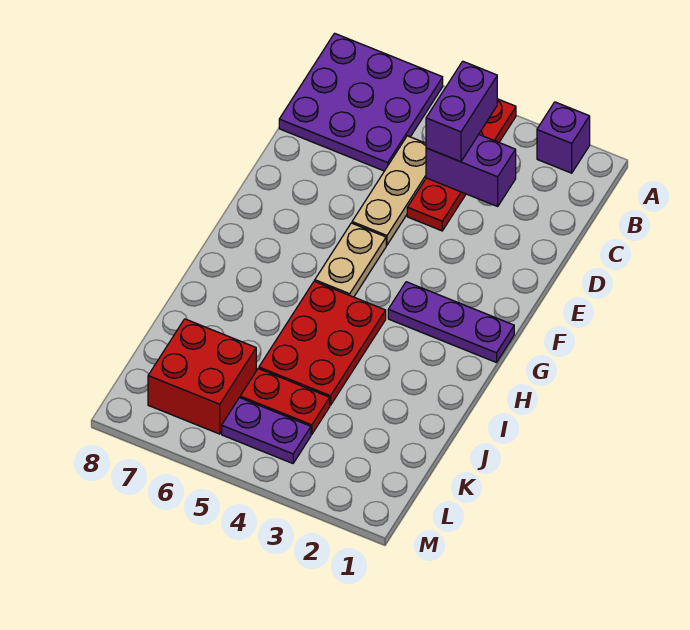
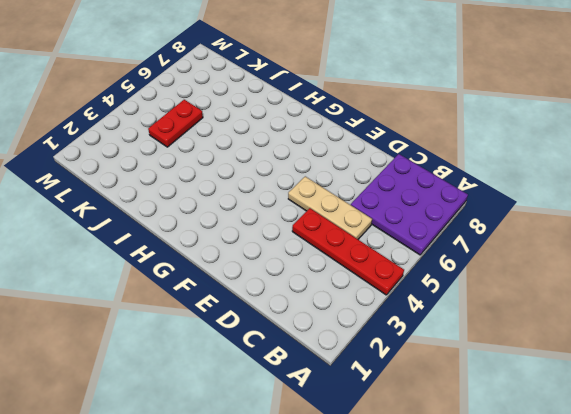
none -> purple 1x1 brick [537,102,590,173]
none -> tan 1x2 plate [315,223,386,297]
none -> purple 1x3 plate [388,282,514,363]

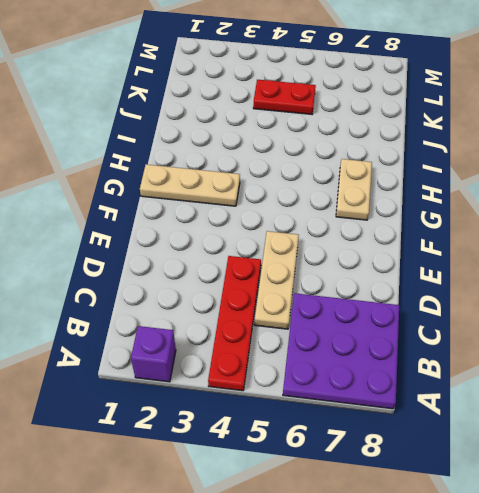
tan 1x3 plate [140,164,240,206] -> purple 1x3 plate [388,282,514,363]
tan 1x2 plate [336,159,372,220] -> tan 1x2 plate moved to [315,223,386,297]
none -> red 2x3 plate [259,281,386,405]
none -> red 2x2 brick [148,319,256,434]
none -> purple 1x2 plate [222,398,311,463]

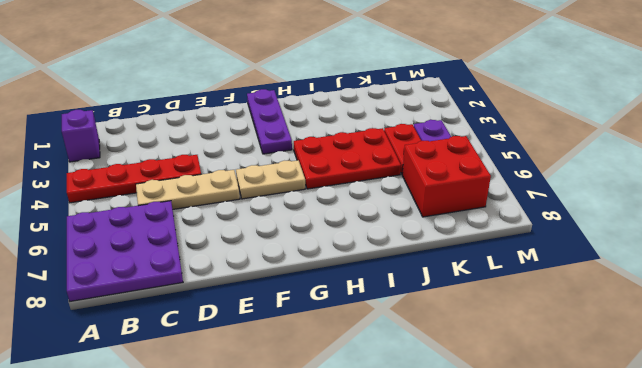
none -> purple 1x2 brick [426,135,516,206]
none -> purple 1x2 brick [426,61,497,162]

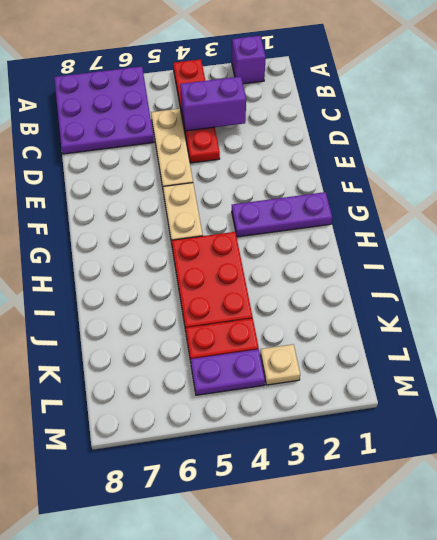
tan 1x1 plate [260,344,300,385] -> none
none -> red 2x2 brick [148,319,256,434]
none -> purple 1x2 brick [426,61,497,162]

